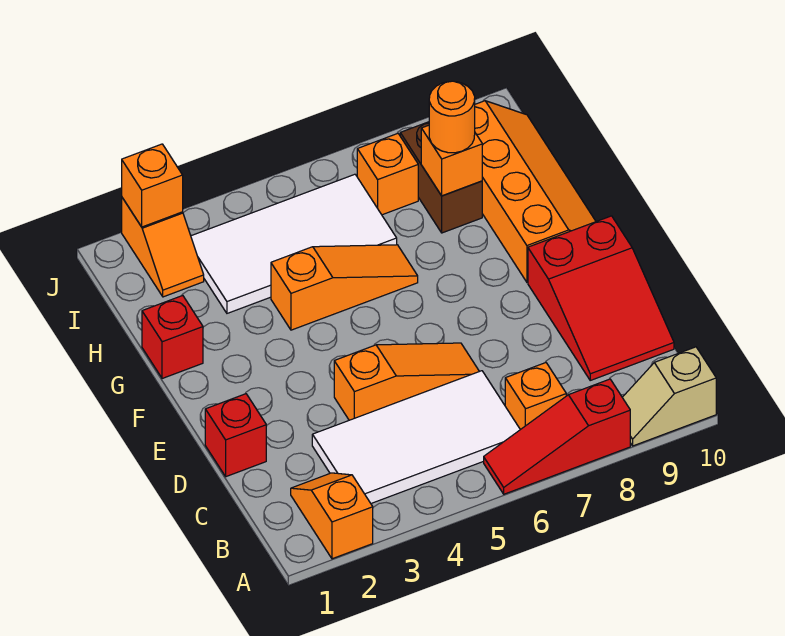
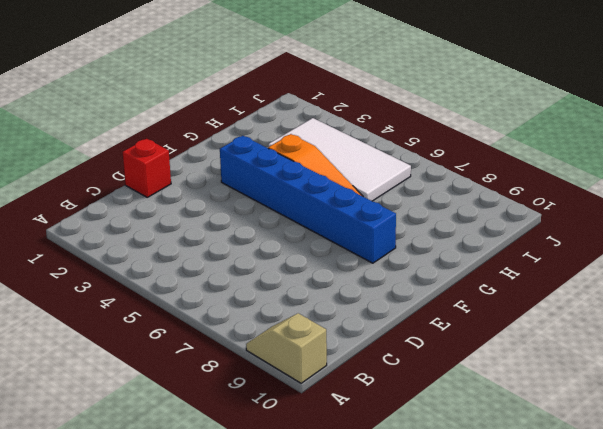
blue 1x6 brick [220,136,396,263] -> none
none -> orange 1x2 slope [291,473,373,559]
none -> red 1x3 slope [484,379,630,494]
none -> white 2x4 tile [312,371,520,503]

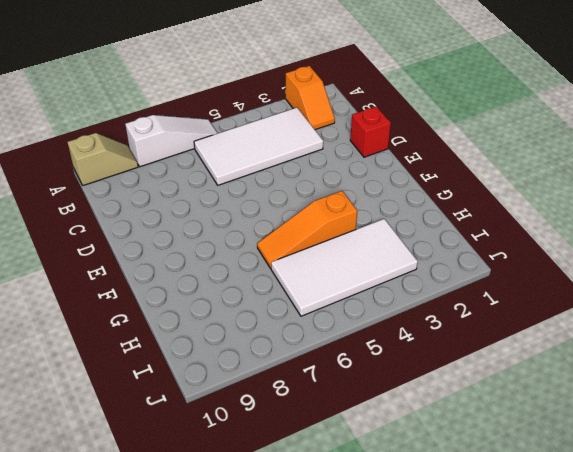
white 1x3 slope [125,115,218,167] -> red 1x3 slope [484,379,630,494]
none -> orange 1x1 brick [505,363,566,430]
none -> red 2x3 slope [528,216,674,380]
none -> orange 1x3 slope [334,343,479,420]

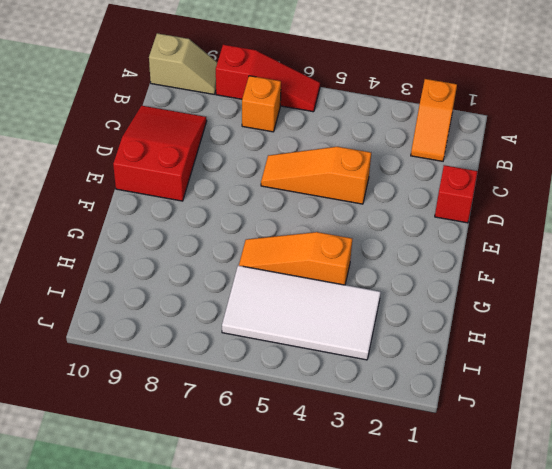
none -> white 2x4 tile [312,371,520,503]
none -> orange 2x4 slope [475,101,596,282]
none -> red 1x1 brick [142,296,203,379]

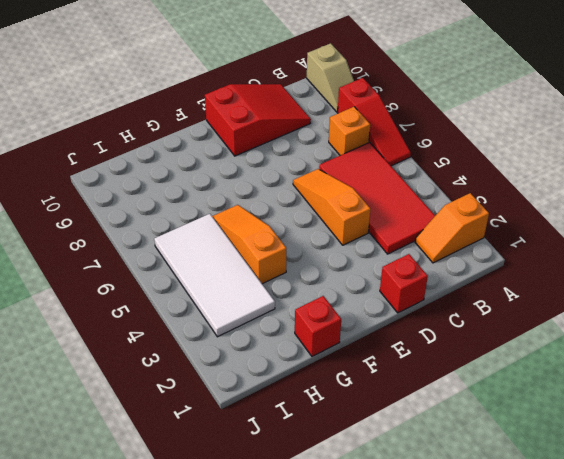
red 2x4 tile [319,142,435,254] -> white 2x4 tile [312,371,520,503]
none -> orange 2x4 slope [475,101,596,282]
none -> brown 1x2 brick [400,122,482,233]
none -> orange 1x2 slope [122,198,204,297]

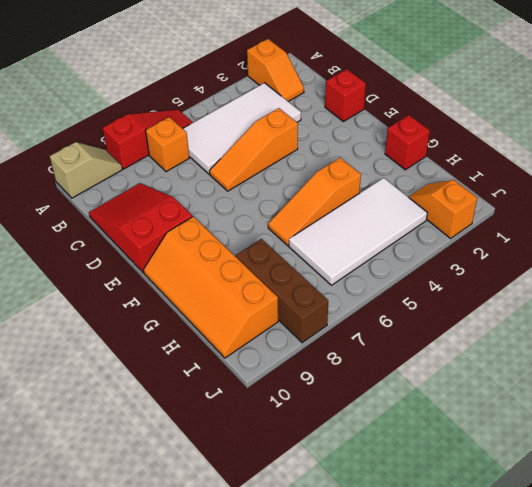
brown 1x3 brick [236,239,328,343] -> brown 1x2 brick [400,122,482,233]
none -> orange 1x1 brick [357,133,418,215]
none -> orange 1x1 brick [421,125,482,196]
none -> orange 1x1 brick [122,144,183,227]

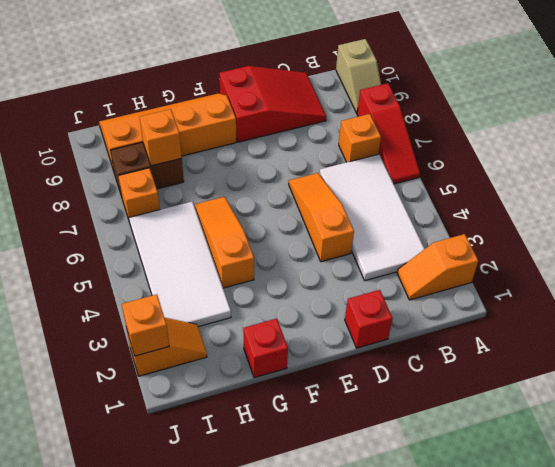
none -> orange 1x1 round brick [429,81,475,153]

